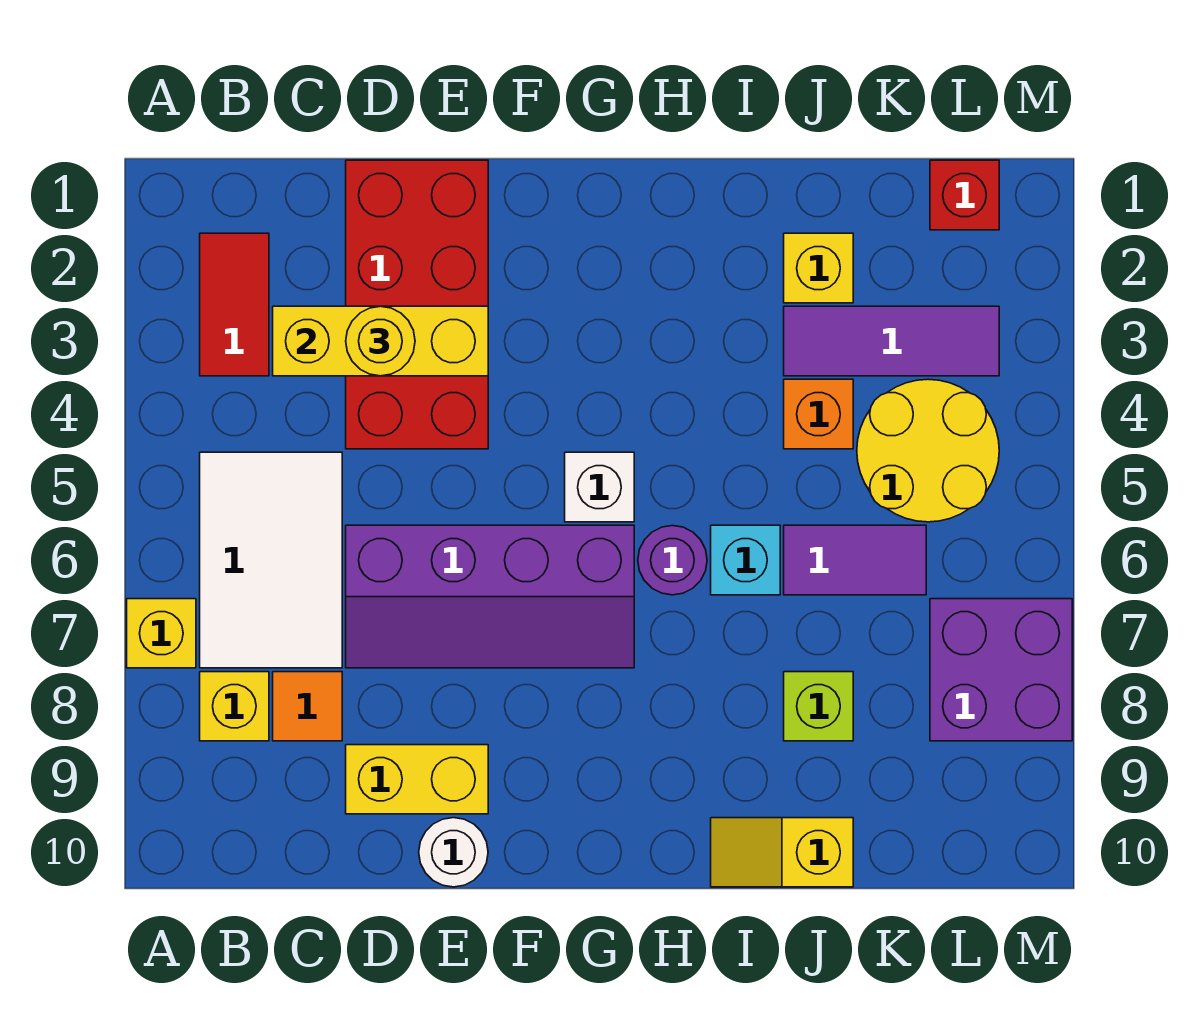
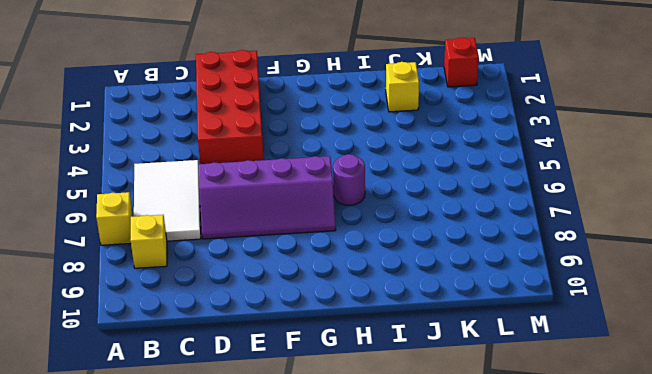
none -> red 1x2 tile [200,233,269,376]
none -> orange 1x1 tile [273,672,342,741]
none -> yellow 1x2 brick [346,745,488,814]

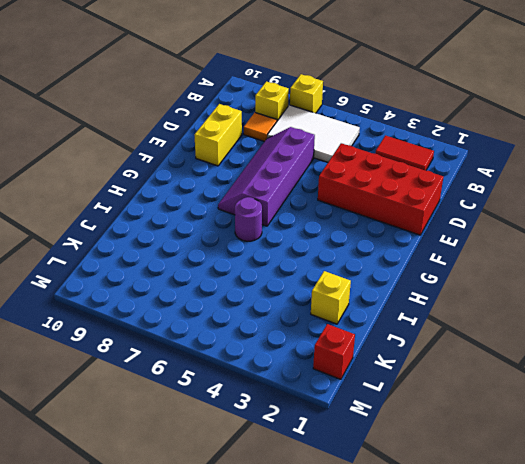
none -> white 1x1 round brick [419,818,488,887]
none -> white 1x1 brick [565,452,634,522]
none -> cyan 1x1 brick [711,525,780,595]

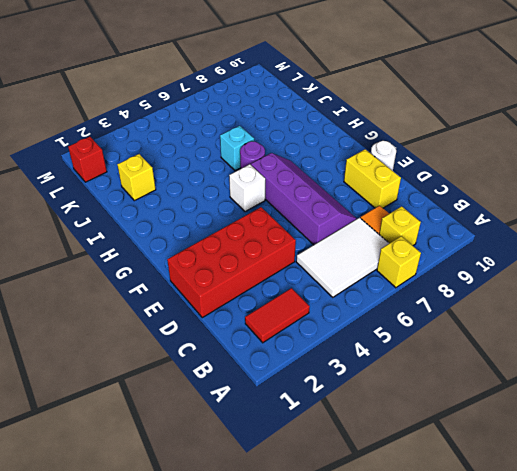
none -> yellow 1x2 slope [711,818,853,887]
none -> purple 1x3 tile [784,306,999,376]
none -> orange 1x1 brick [784,379,853,449]

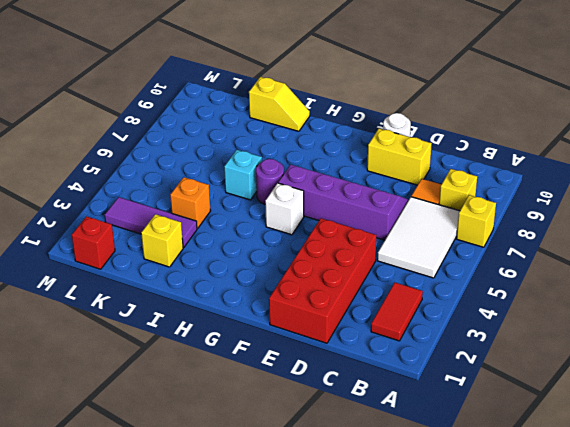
none -> purple 1x2 tile [784,525,926,595]
none -> lime 1x1 brick [784,672,853,741]
none -> yellow 2x2 round brick [857,379,999,522]

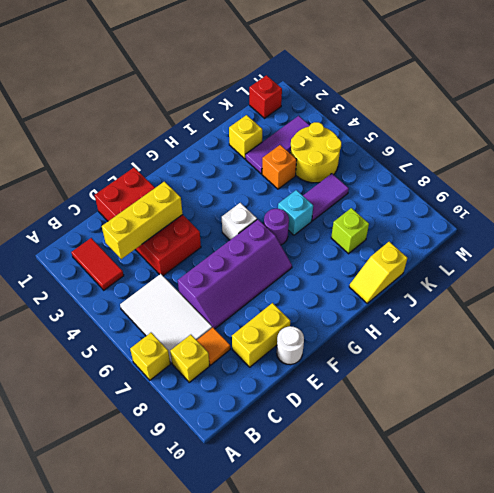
none -> purple 2x2 brick [930,599,1072,741]
none -> yellow 1x1 round brick [346,306,415,376]

